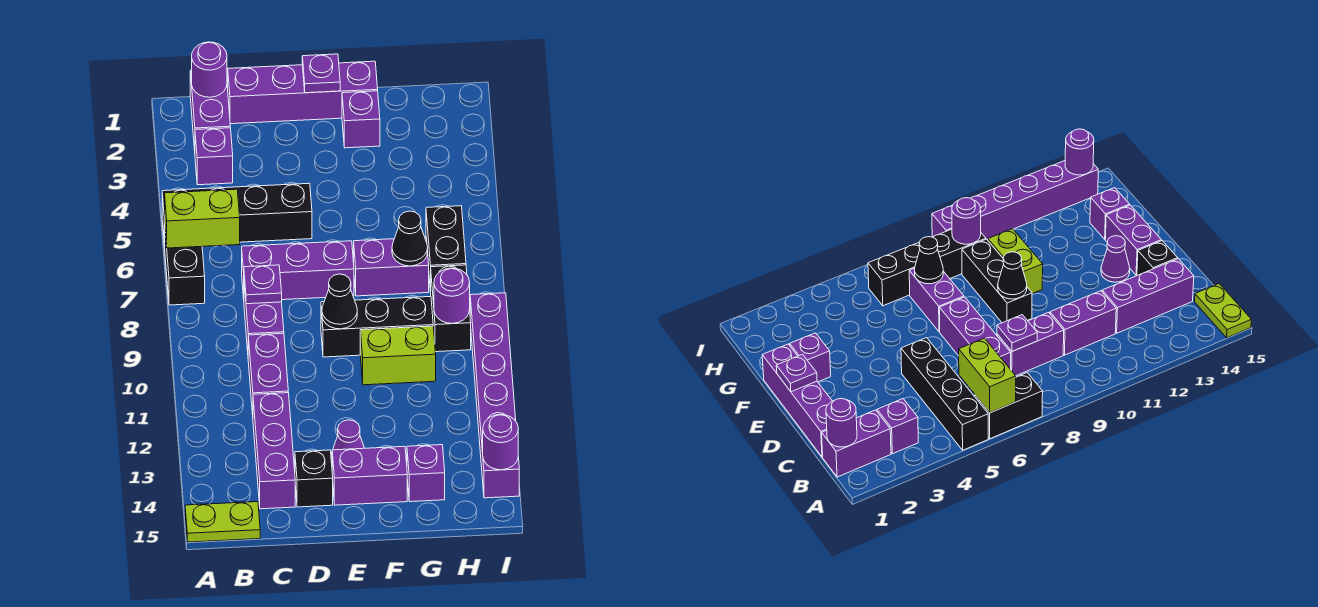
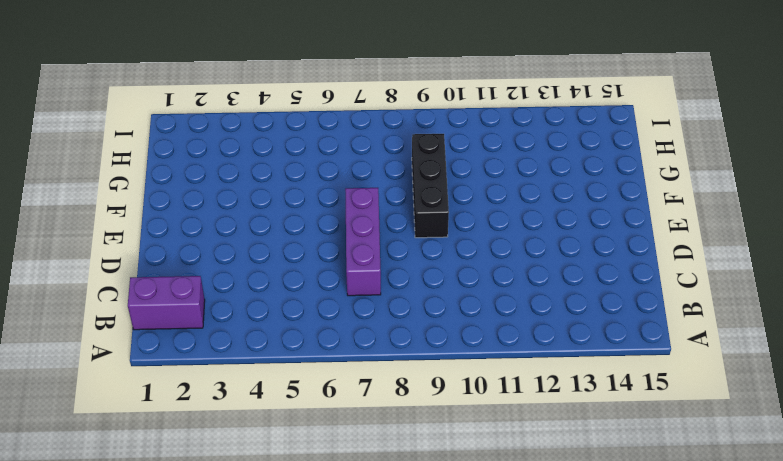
none -> black 1x4 brick [162,183,312,246]
none -> black 1x2 brick [165,233,205,305]
none -> lime 1x2 plate [185,502,260,542]

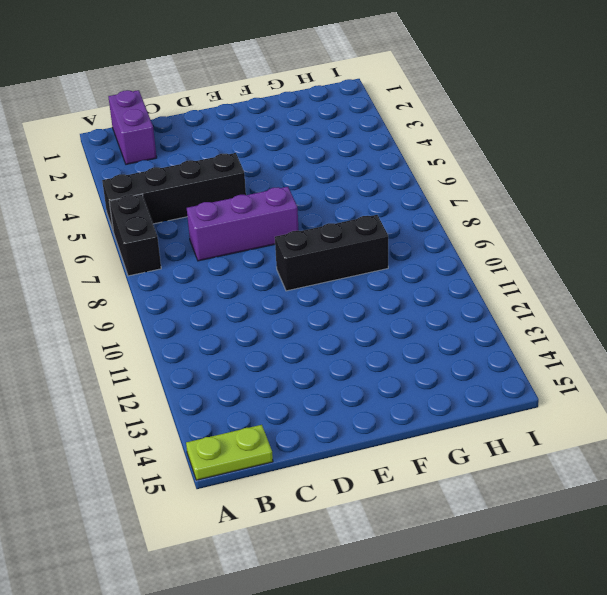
none -> purple 1x1 brick [195,128,233,185]
none -> purple 1x4 brick [228,61,378,124]
none -> purple 1x2 brick [244,284,284,350]

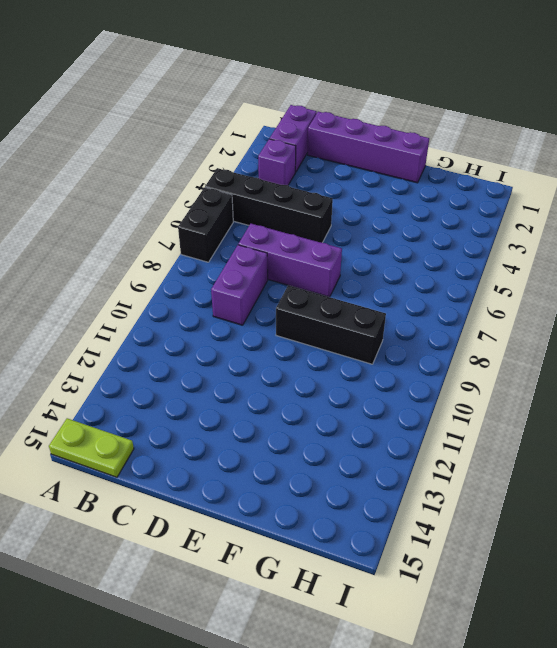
none -> purple 1x2 brick [248,333,288,415]
none -> purple 1x3 brick [253,393,295,509]
none -> black 1x1 brick [295,450,333,507]

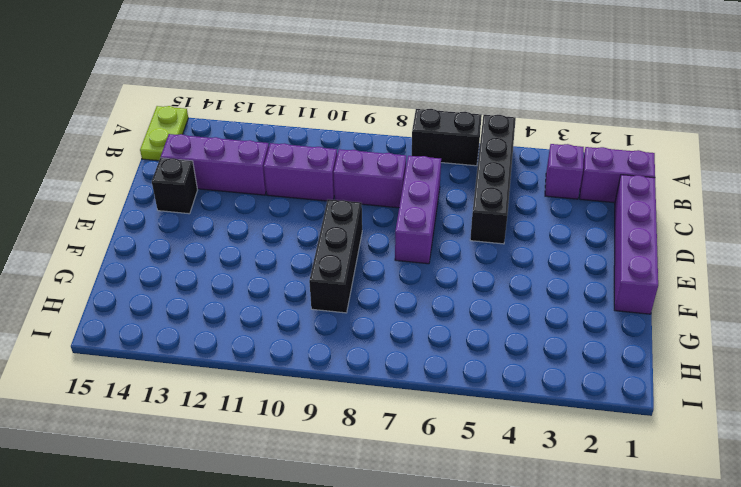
none -> purple 1x1 cone [331,420,364,463]
none -> purple 1x2 brick [332,446,407,505]
none -> purple 1x1 brick [342,91,380,148]

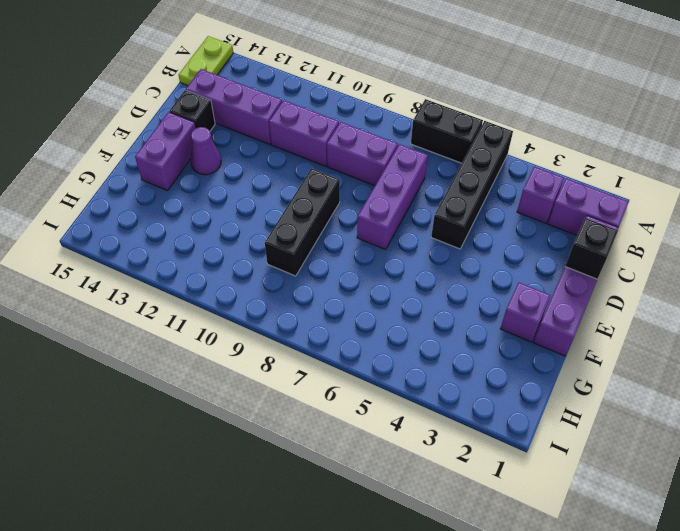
black 1x1 brick [565,218,618,279] -> none
none -> purple 1x2 brick [354,237,429,296]
none -> lime 1x2 brick [360,326,436,385]
none -> purple 1x1 brick [407,445,445,502]

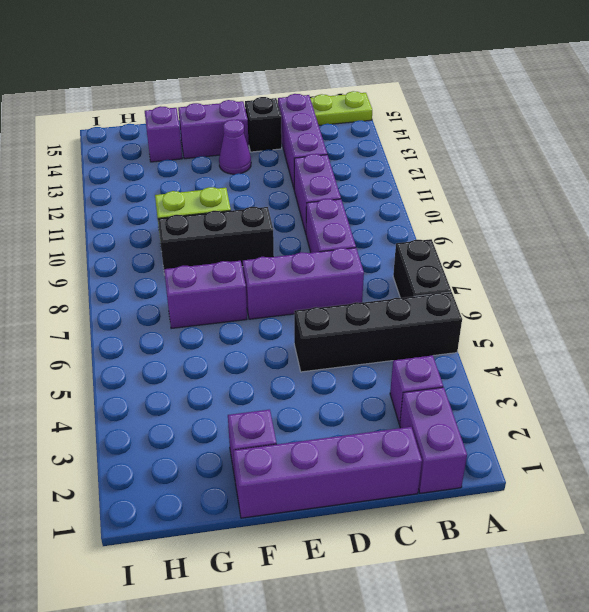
none -> black 1x2 brick [426,206,466,292]
none -> black 1x2 brick [431,265,471,352]
none -> purple 1x6 brick [470,293,519,498]

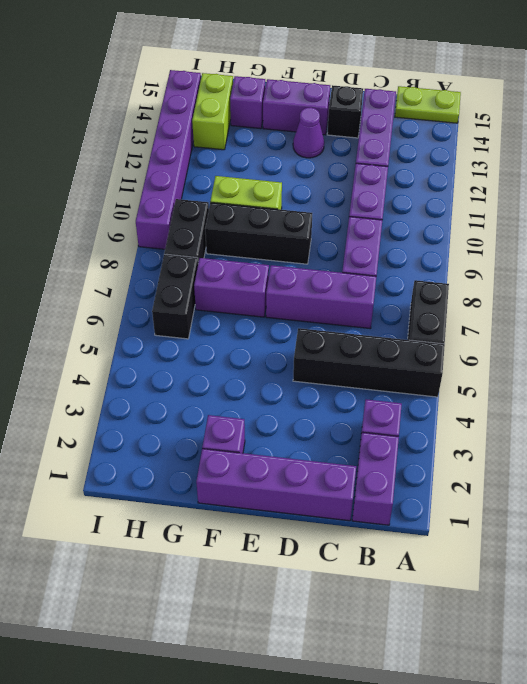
lime 1x2 brick [192,73,233,150] -> lime 1x2 brick turned to [164,189,240,248]
none -> purple 1x1 round brick [192,42,227,97]
none -> purple 1x1 plate [244,265,282,304]
none -> purple 1x1 plate [302,54,340,93]

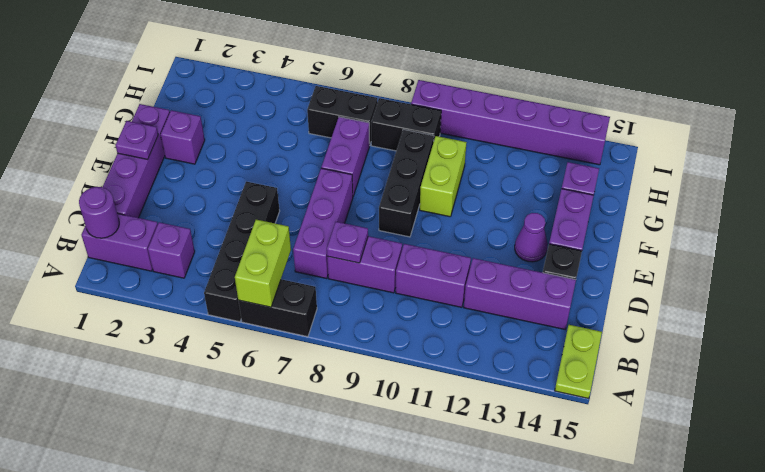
none -> black 1x1 cone [322,274,357,329]
none -> black 1x1 cone [392,211,428,266]
none -> purple 1x1 round brick [434,268,470,323]

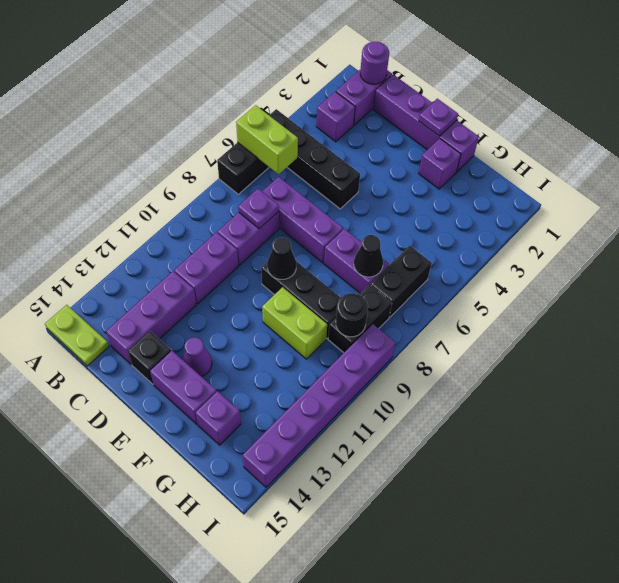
black 1x1 round brick [336,293,368,337] -> purple 1x1 round brick [434,268,470,323]
none -> purple 1x1 round brick [483,415,518,470]

